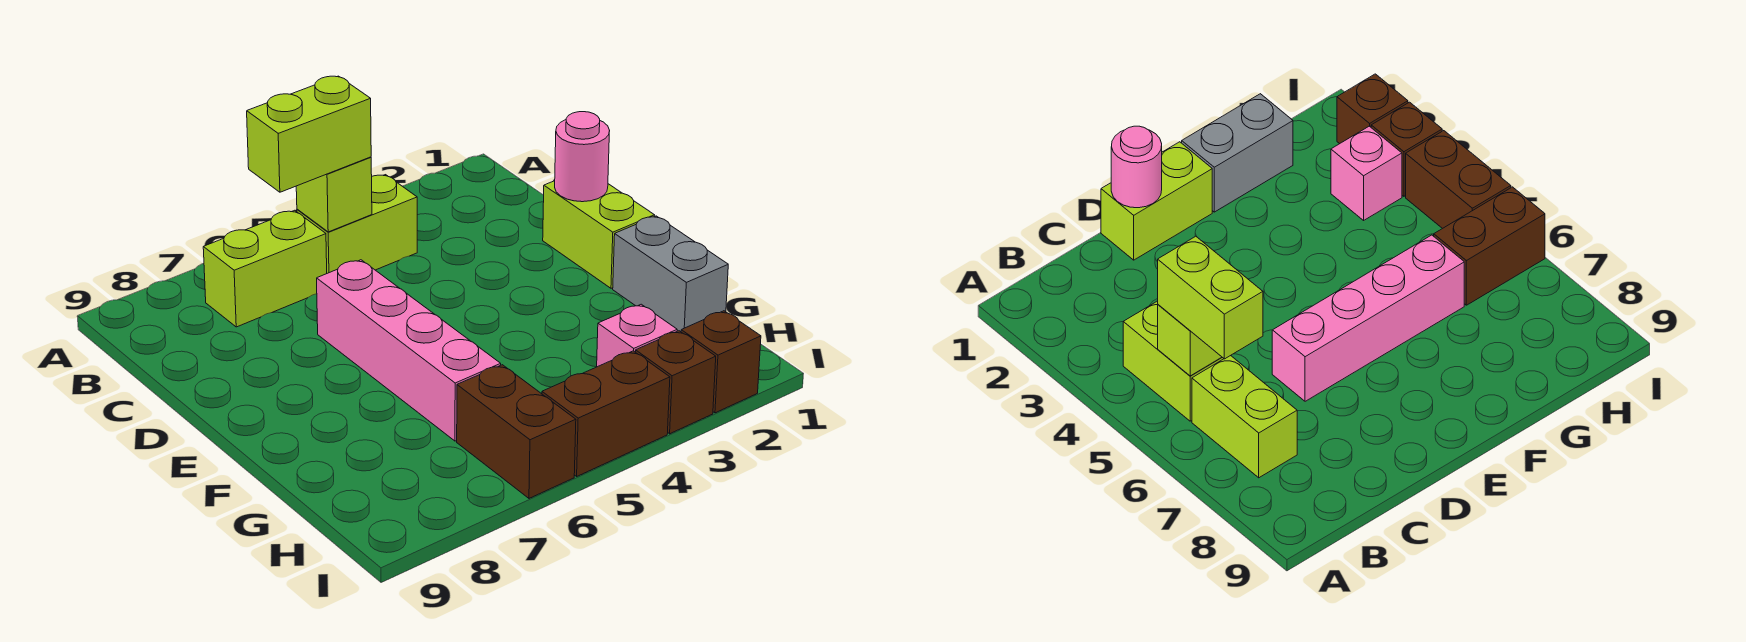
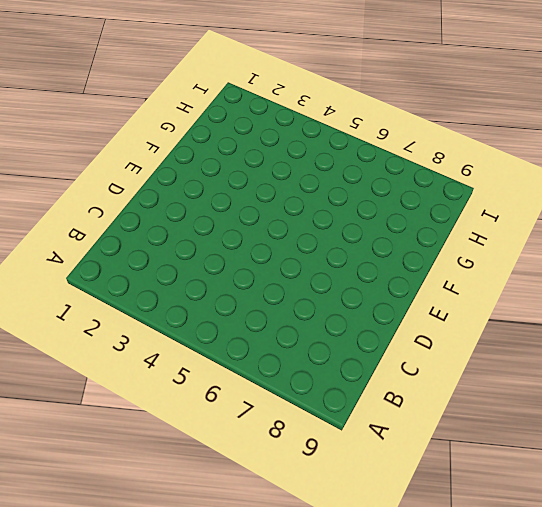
none -> lime 1x2 brick [297,175,417,273]
none -> lime 1x2 brick [203,210,327,327]
none -> lime 1x2 brick [543,181,655,288]

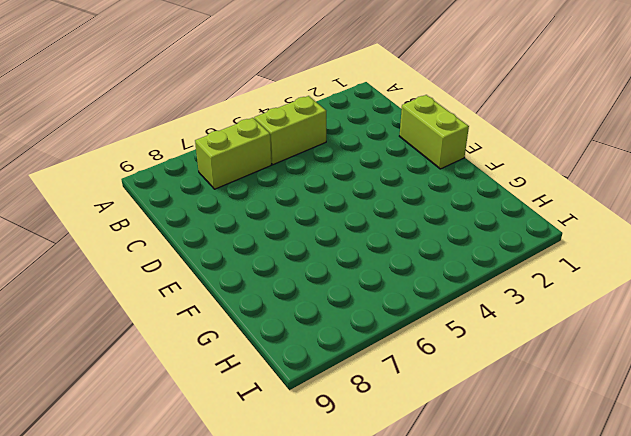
none -> pink 1x4 brick [317,260,501,441]
none -> grey 1x2 brick [613,216,728,332]
none -> pink 1x1 brick [597,304,677,367]

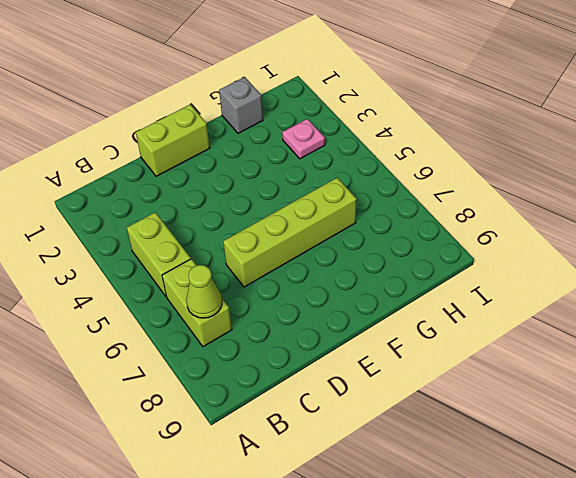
lime 1x1 cone [186,265,222,318] -> none
lime 1x4 brick [223,178,357,287] -> pink 1x4 brick [317,260,501,441]
grey 1x1 brick [219,77,263,133] -> grey 1x2 brick [613,216,728,332]
pink 1x1 plate [282,119,325,159] -> pink 1x1 brick [597,304,677,367]
none -> brown 1x2 brick [457,365,576,498]
none -> brown 1x1 brick [681,311,761,413]
none -> brown 1x1 brick [636,331,716,434]

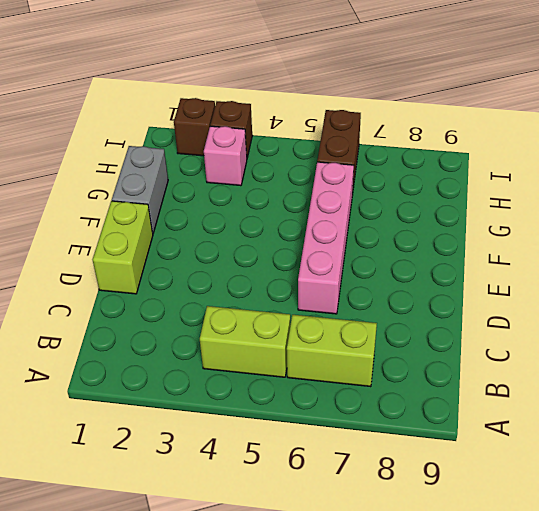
none -> brown 1x2 brick [542,351,670,476]
none -> lime 1x1 brick [296,157,372,232]
none -> pink 1x1 round brick [555,112,610,202]

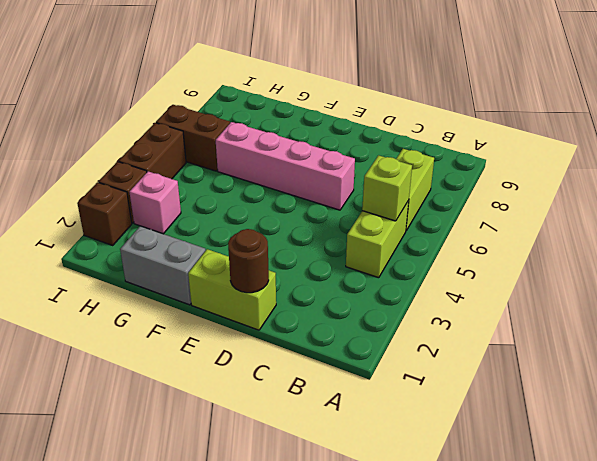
brown 1x1 round brick [228,229,269,293] -> pink 1x1 round brick [555,112,610,202]
none -> lime 1x2 brick [247,76,371,192]

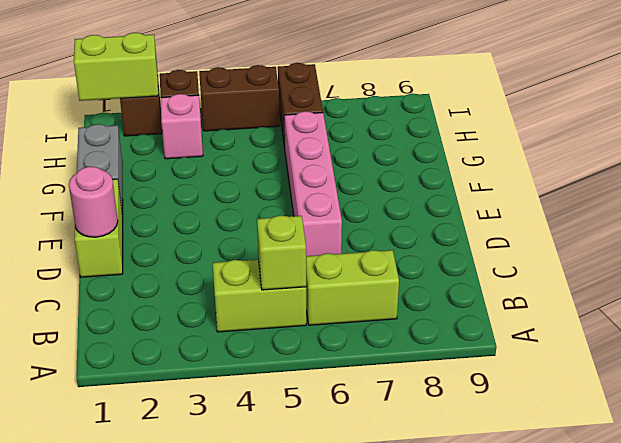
lime 1x2 brick [74,33,158,101] -> lime 1x2 brick moved to [247,76,371,192]

